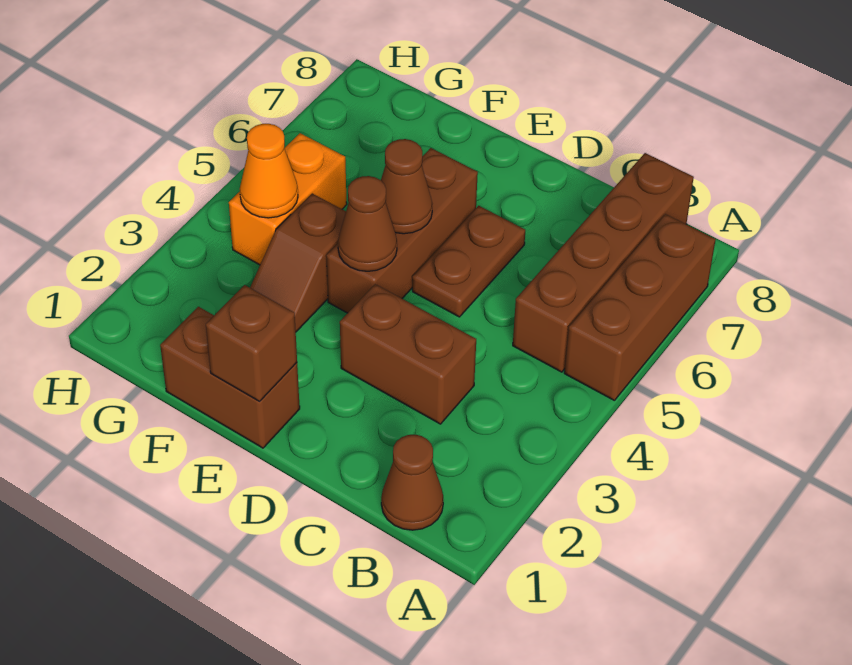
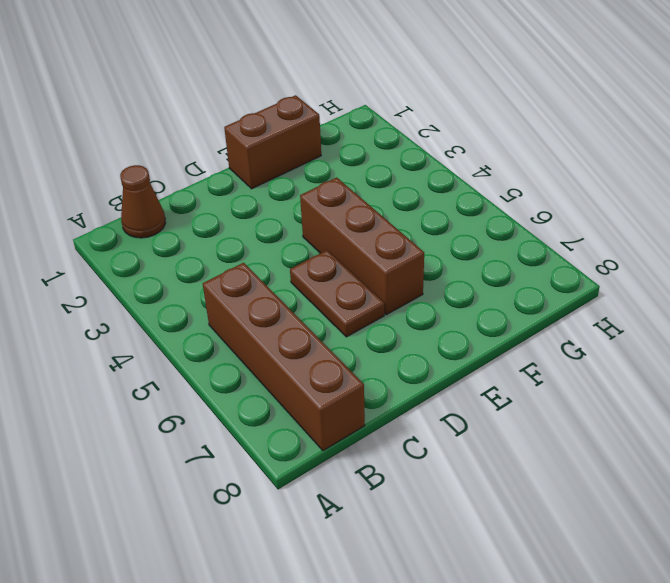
none -> brown 1x3 brick [564,214,716,401]
none -> brown 1x2 brick [340,284,476,424]
none -> brown 1x2 slope [250,194,346,332]

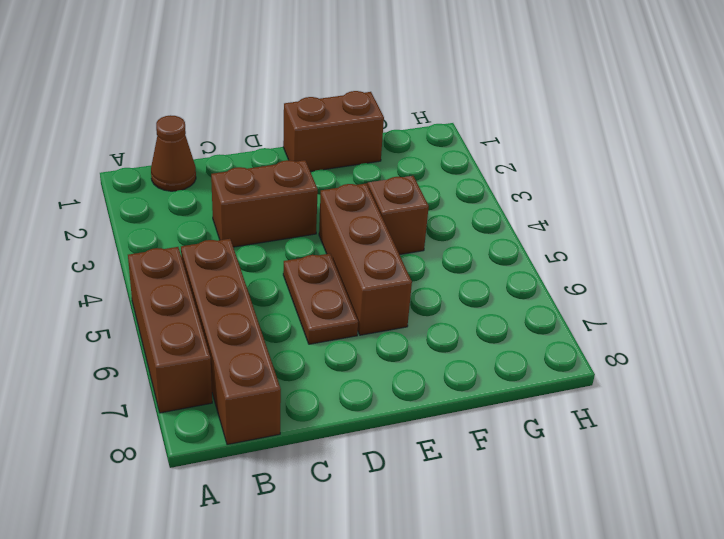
none -> orange 1x2 brick [229,133,347,265]
none -> brown 1x1 brick [206,285,297,401]
none -> brown 1x1 cone [338,176,397,271]

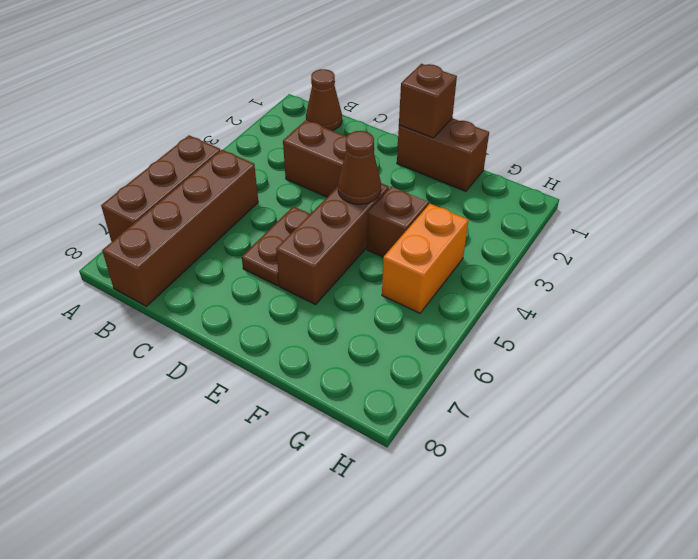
none -> brown 1x1 cone [381,139,432,234]
none -> orange 1x1 cone [240,124,298,218]

